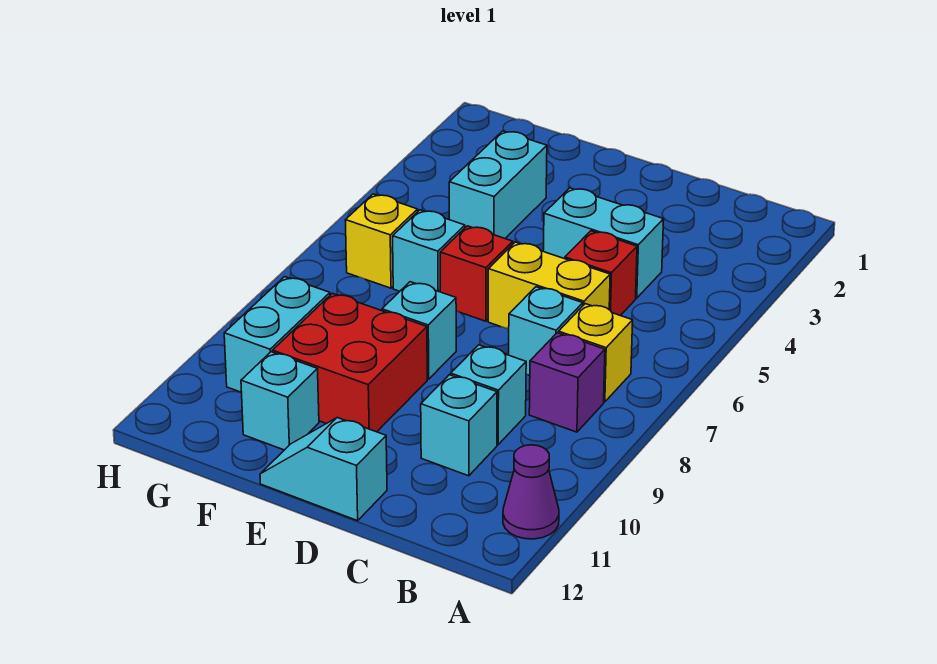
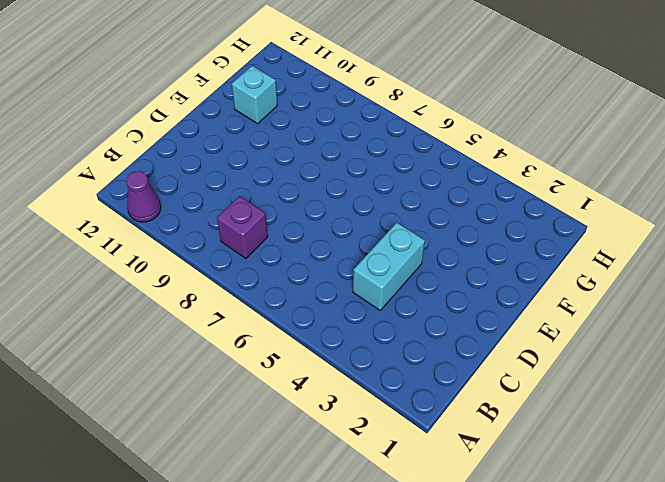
none -> yellow 1x1 brick [559,304,633,402]
none -> red 1x1 brick [565,231,637,316]
none -> yellow 1x2 brick [488,242,610,329]

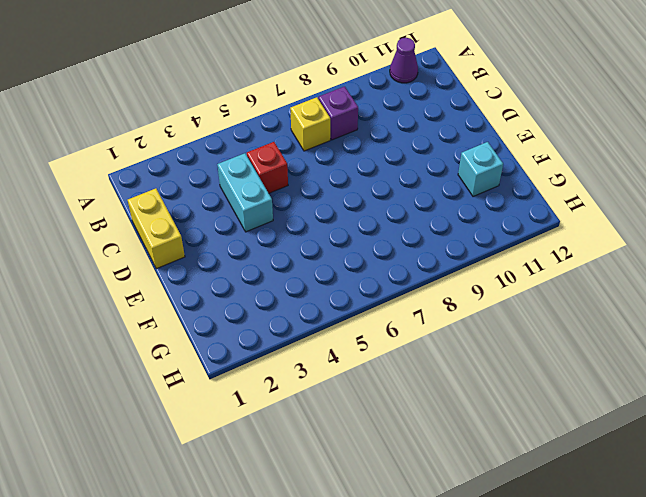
yellow 1x2 brick [128,188,185,269] -> yellow 1x2 brick moved to [488,242,610,329]
none -> cyan 1x1 brick [509,287,583,375]
none -> cyan 1x1 brick [451,345,526,445]
none -> cyan 1x1 brick [421,375,497,476]

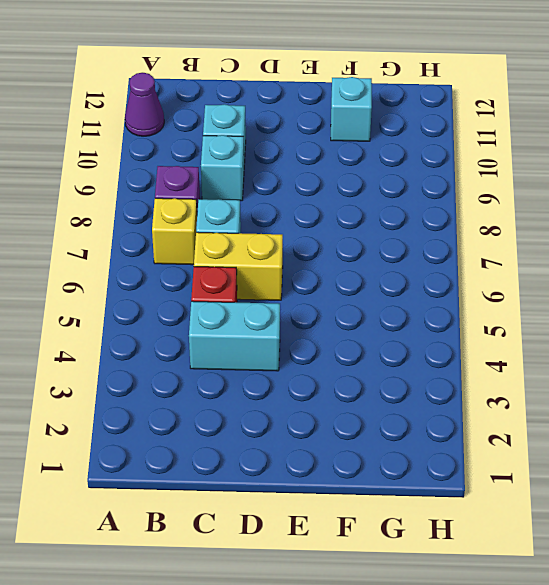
none -> cyan 1x2 slope [260,418,387,521]
none -> red 1x1 brick [440,226,513,321]
none -> cyan 1x1 brick [382,282,456,379]

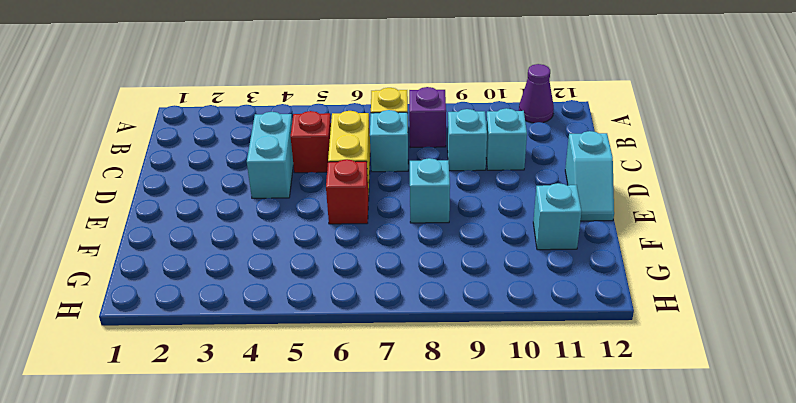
none -> red 2x2 brick [273,293,427,432]
none -> cyan 1x2 brick [449,131,547,238]
none -> cyan 1x1 brick [393,210,465,292]

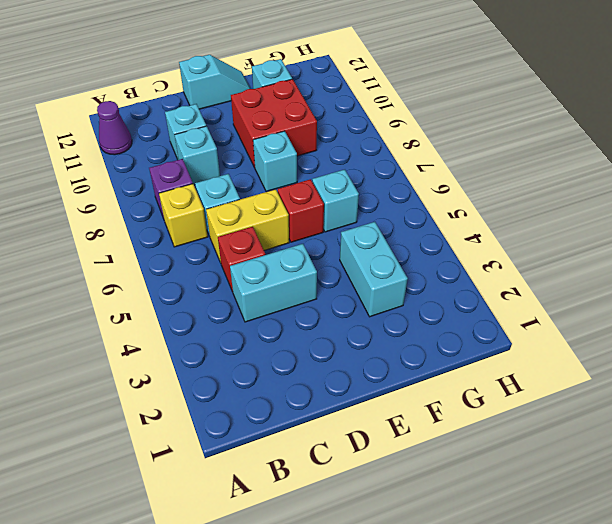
none -> yellow 1x1 brick [345,194,418,288]
none -> cyan 1x2 brick [224,277,330,392]

